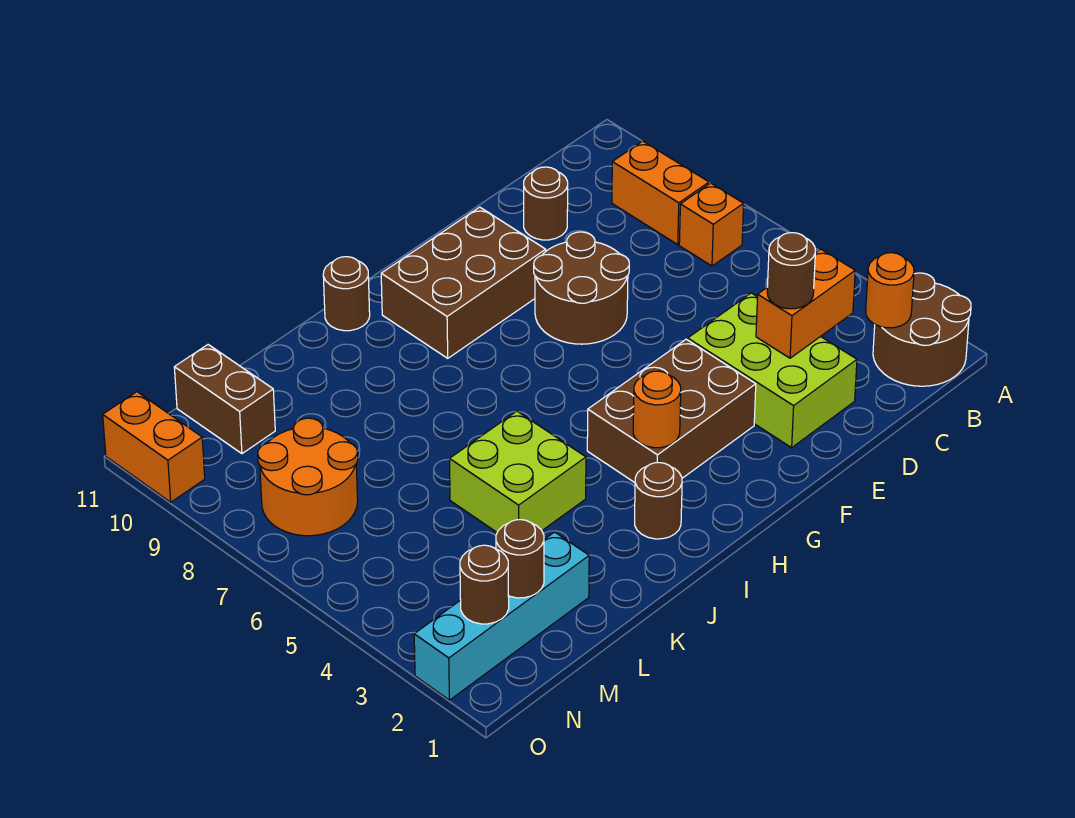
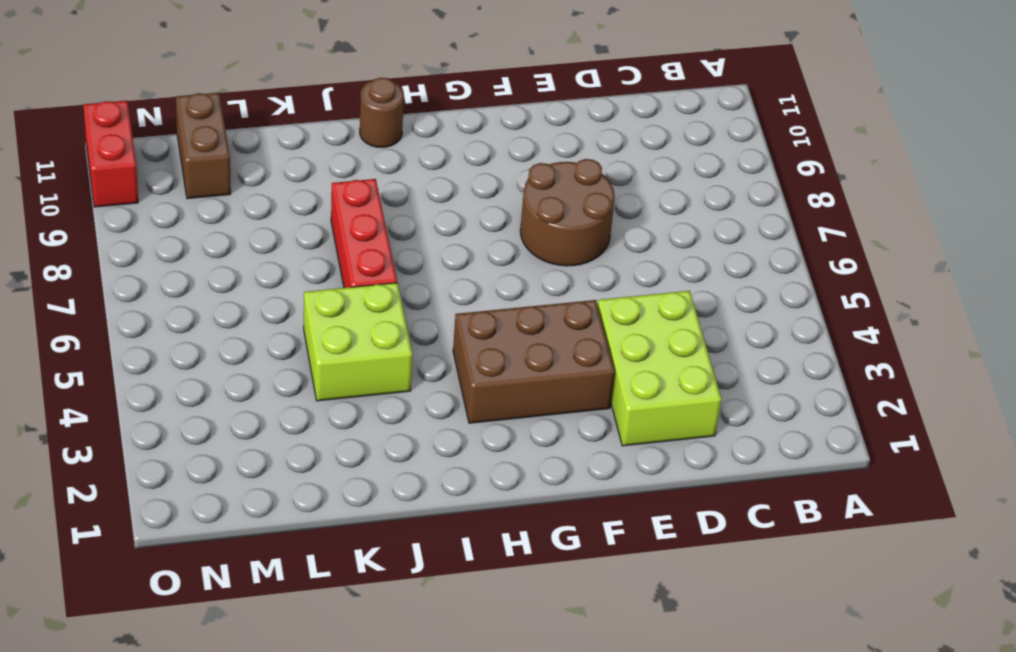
red 1x3 brick [331,179,397,288] -> none
red 1x2 brick [83,101,138,207] -> orange 1x2 brick [103,392,205,502]
none -> brown 2x2 round brick [873,273,971,386]
none -> orange 1x1 brick [679,183,744,266]
none -> orange 1x2 brick [612,141,709,244]

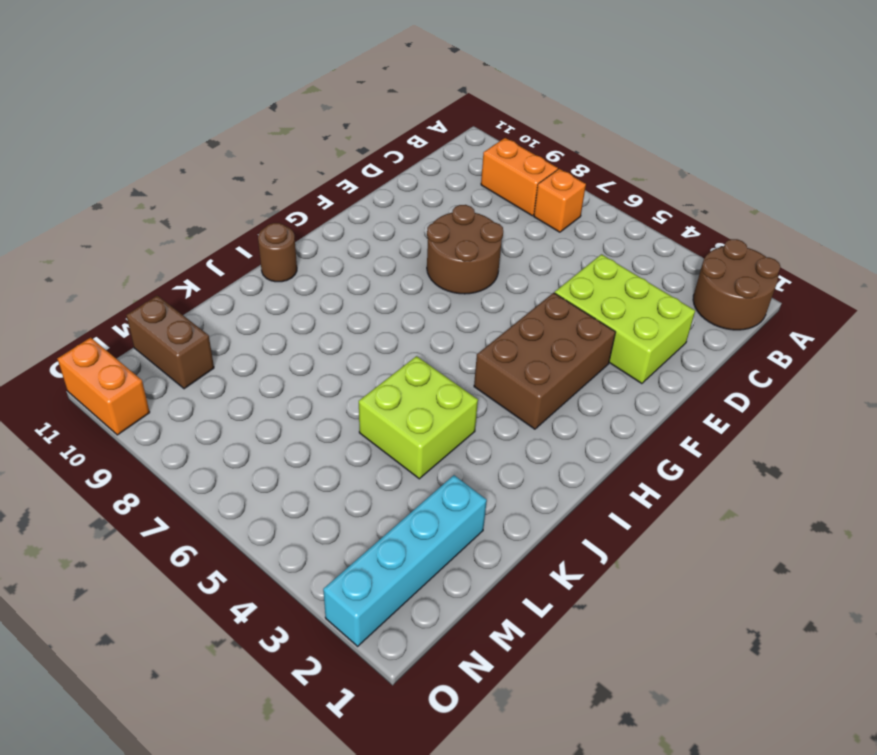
none -> brown 1x1 round brick [524,167,568,240]
none -> brown 2x3 brick [381,207,546,358]
none -> brown 1x1 round brick [635,463,682,539]

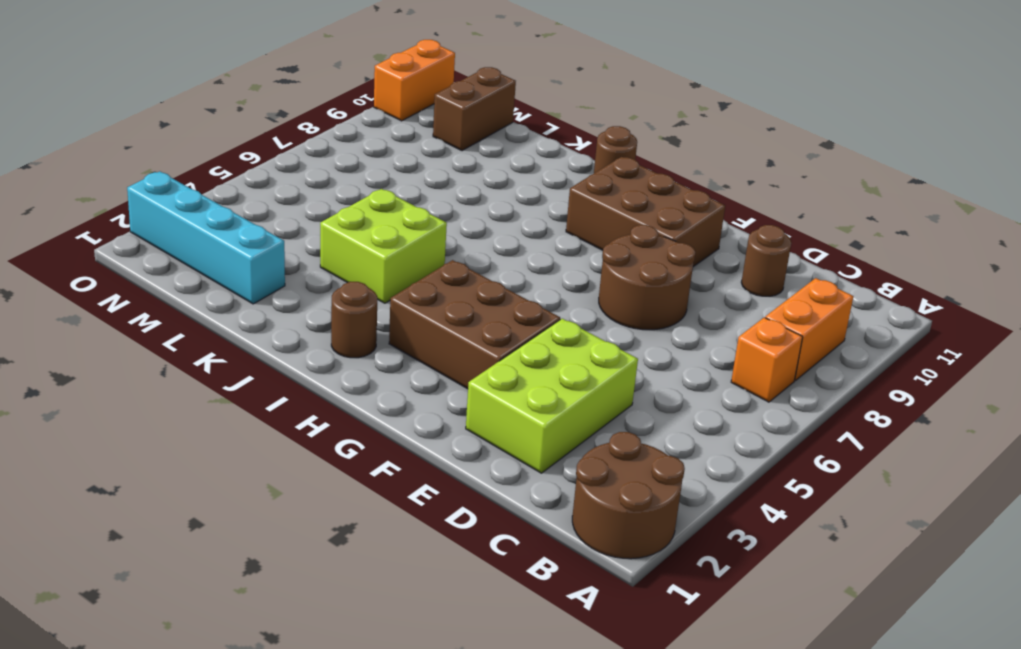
none -> orange 2x2 round brick [258,418,358,536]
none -> orange 1x1 round brick [866,253,914,328]
none -> orange 1x2 brick [756,249,855,358]

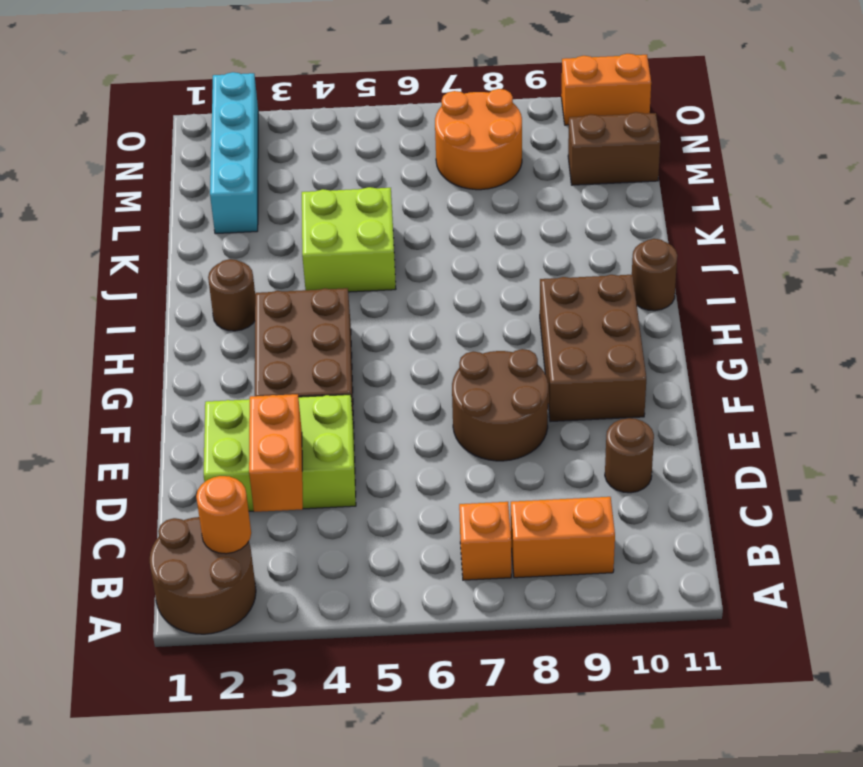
none -> orange 1x1 round brick [633,371,681,448]
none -> brown 1x1 round brick [496,520,544,598]
none -> brown 1x1 round brick [460,545,509,624]

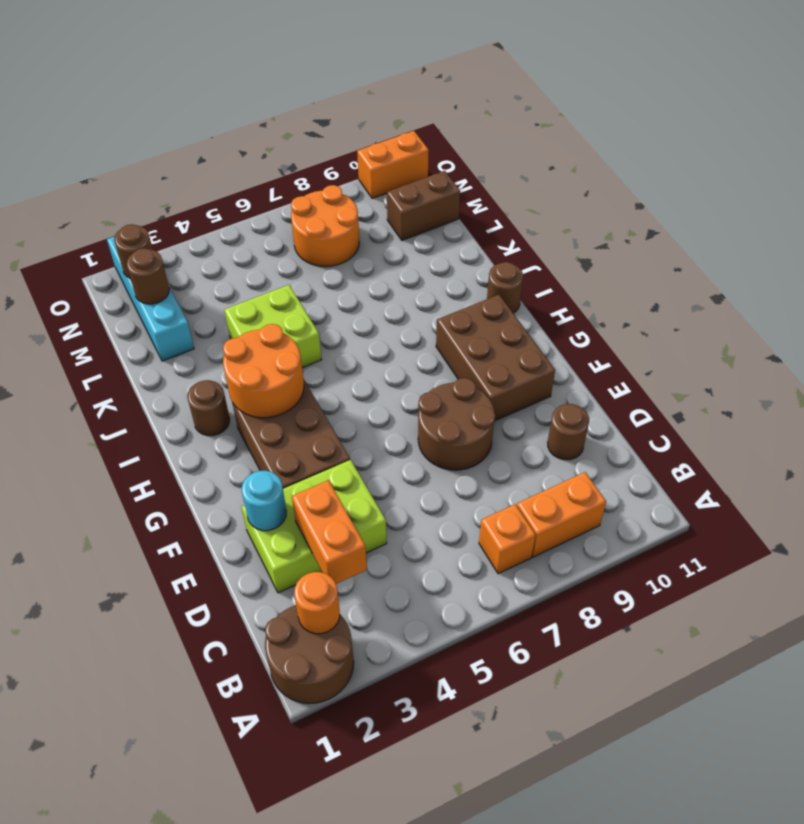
cyan 1x1 round brick [242,471,286,531] -> none
orange 2x2 round brick [223,324,304,418] -> orange 1x1 round brick [633,371,681,448]
none -> brown 1x1 round brick [767,233,815,309]

